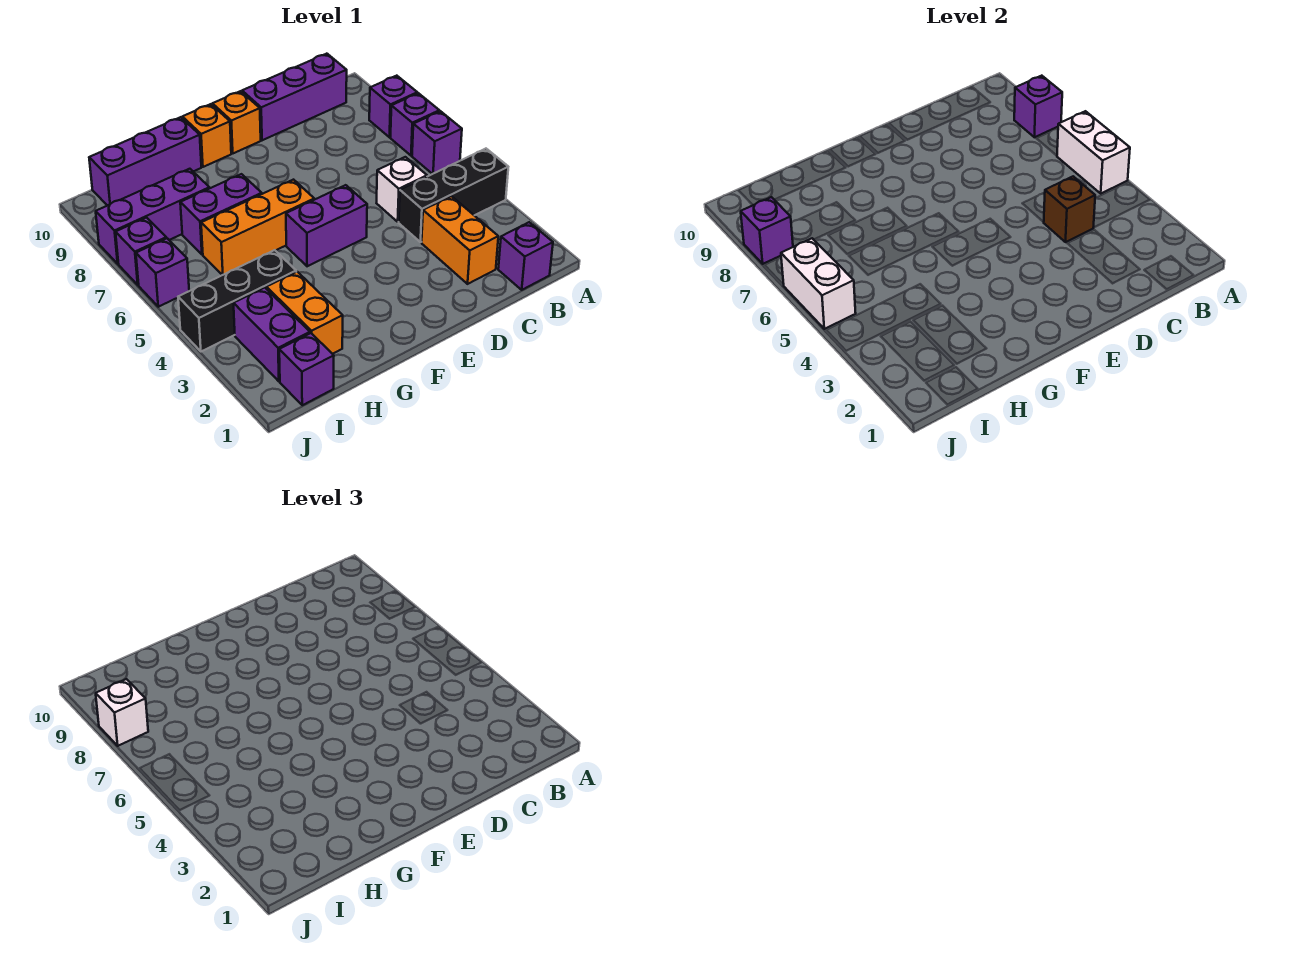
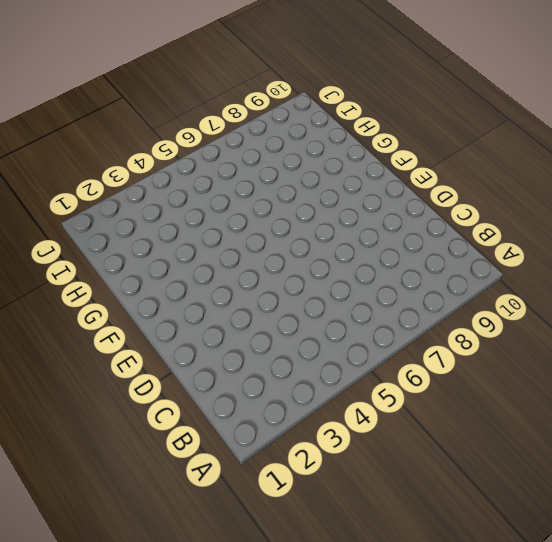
none -> black 1x3 brick [399,149,508,242]
none -> purple 1x1 brick [412,111,462,174]
none -> purple 1x1 brick [391,93,439,156]

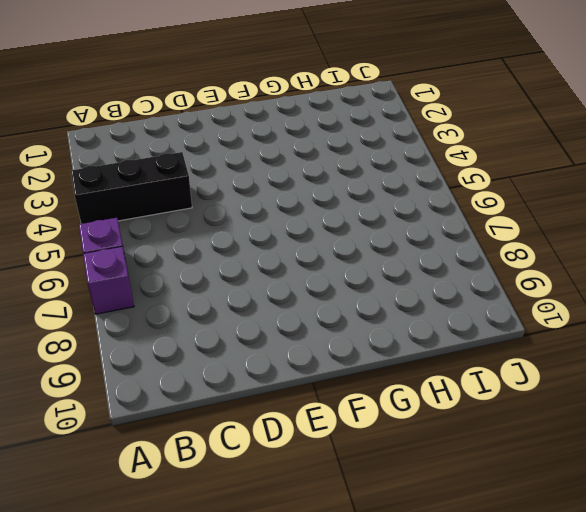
none -> purple 1x1 brick [369,76,417,137]
none -> purple 1x1 brick [498,222,553,290]
none -> purple 1x3 brick [242,54,347,140]

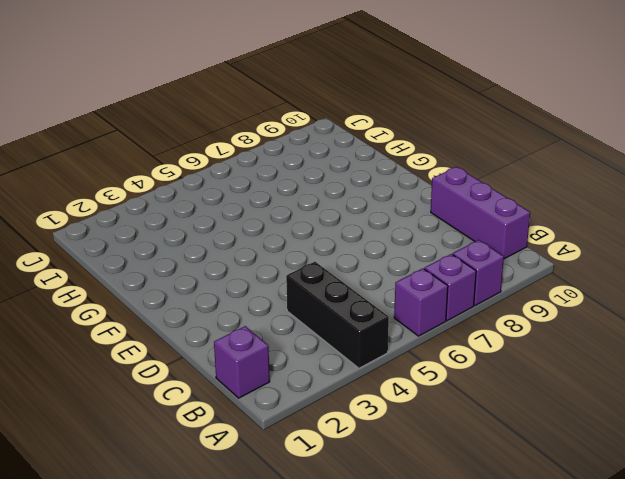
none -> orange 1x2 brick [422,196,498,284]
none -> white 1x1 brick [377,157,427,222]
none -> purple 1x2 brick [286,185,367,266]

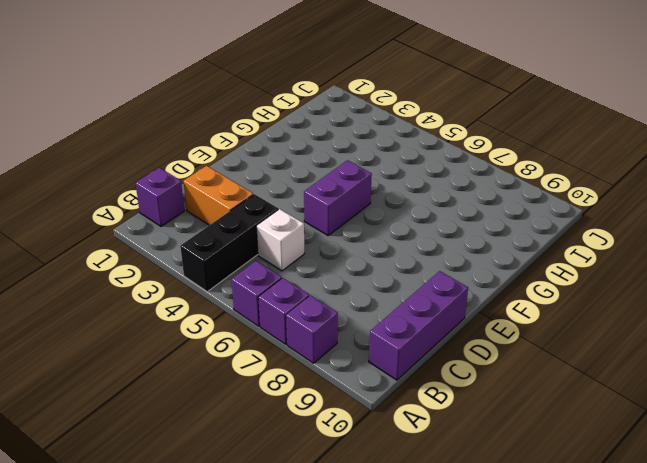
none -> orange 1x1 brick [212,91,261,153]
none -> orange 1x3 brick [201,180,314,275]
none -> orange 1x1 brick [182,104,231,167]

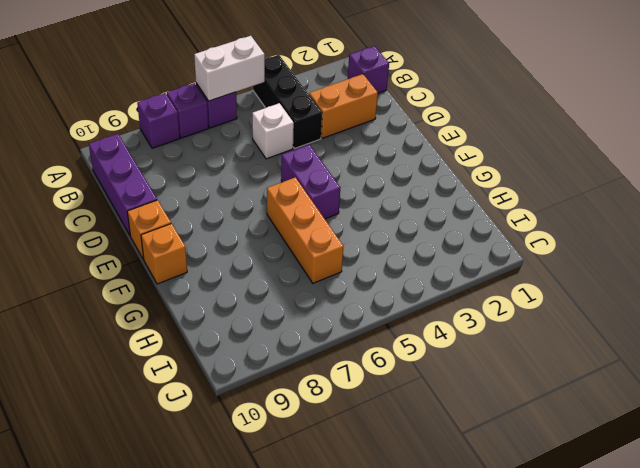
none -> purple 1x2 brick [180,174,262,255]
none -> purple 1x3 brick [89,117,201,206]
none -> orange 1x2 brick [266,272,343,354]

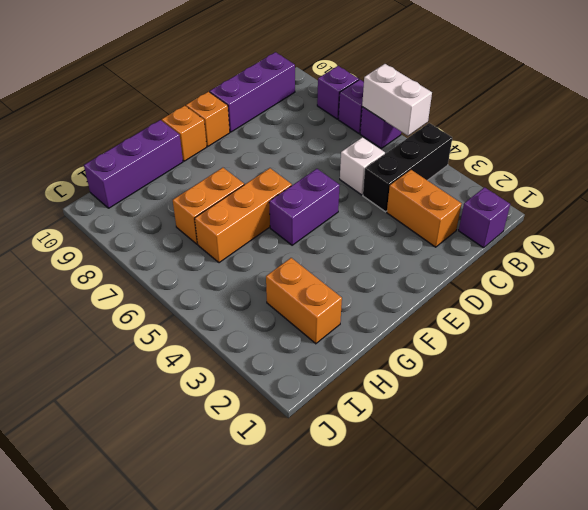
orange 1x2 brick [173,168,244,244] -> purple 1x2 brick [180,174,262,255]
none -> black 1x3 brick [178,250,296,351]
none -> purple 1x3 brick [96,169,209,264]
none -> purple 1x1 brick [279,333,334,405]

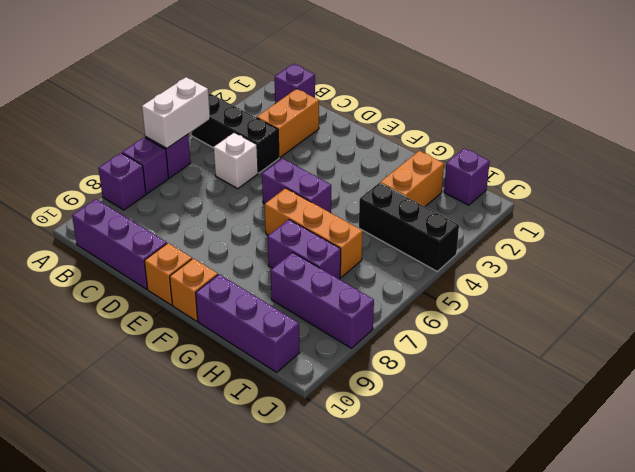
none -> purple 1x2 brick [234,288,310,381]
none -> purple 1x1 brick [136,238,189,307]
none -> purple 1x1 brick [116,218,166,285]

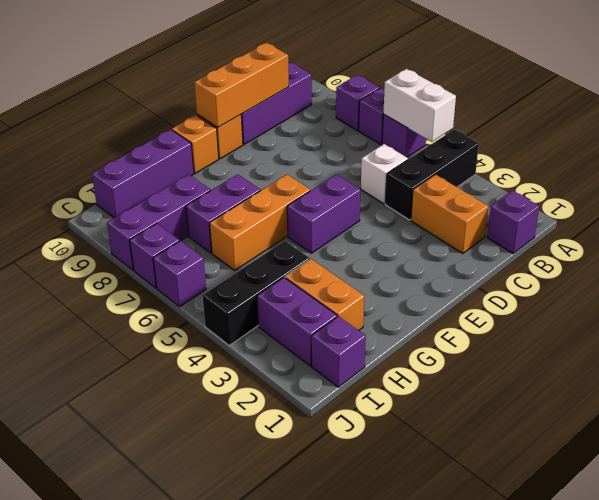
orange 1x3 brick [194,43,289,127] -> none
none -> purple 1x1 brick [1014,76,1062,137]
none -> brown 1x1 brick [1044,176,1095,242]
none -> white 1x2 brick [781,238,856,329]

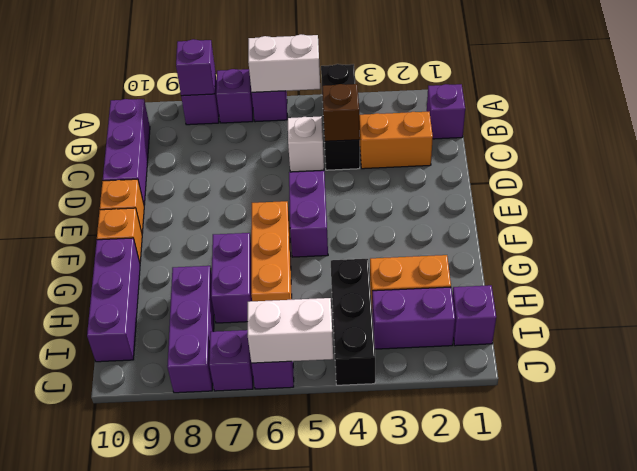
none -> purple 1x1 brick [741,197,793,264]
none -> white 1x1 brick [96,679,148,746]

